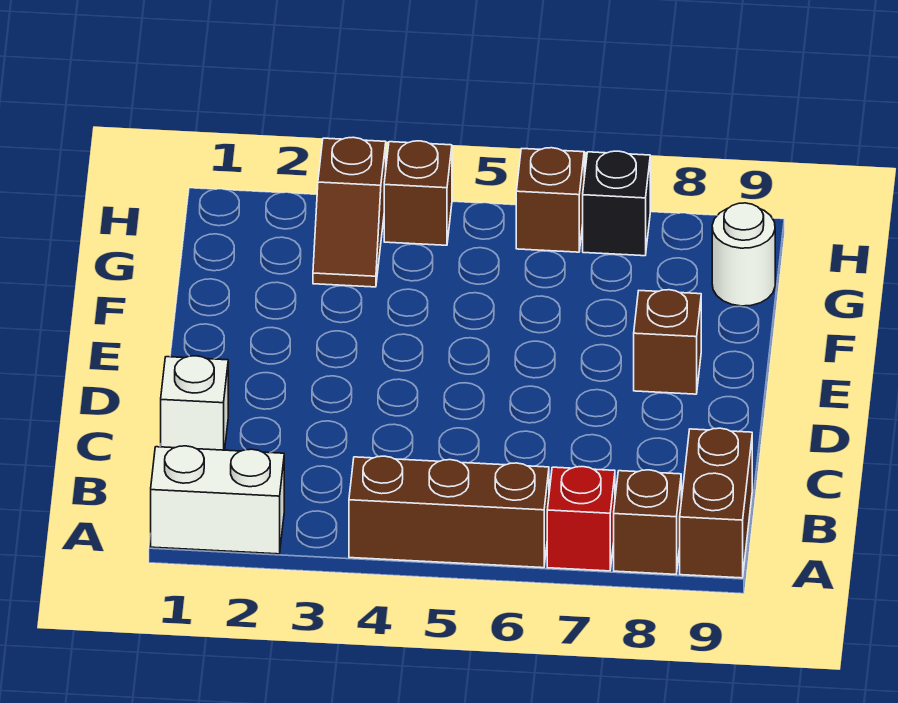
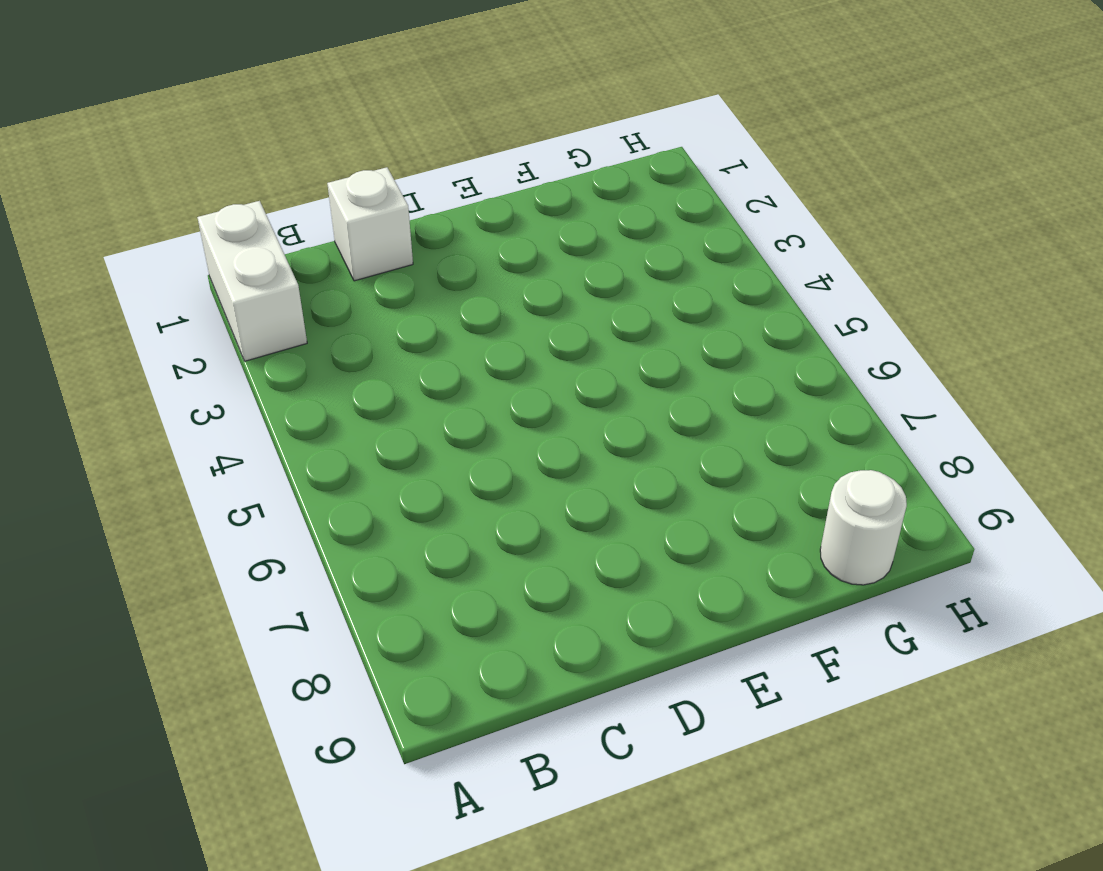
none -> brown 1x3 brick [349,456,549,568]
none -> red 1x1 brick [547,467,615,571]
none -> brown 1x1 brick [614,470,681,574]

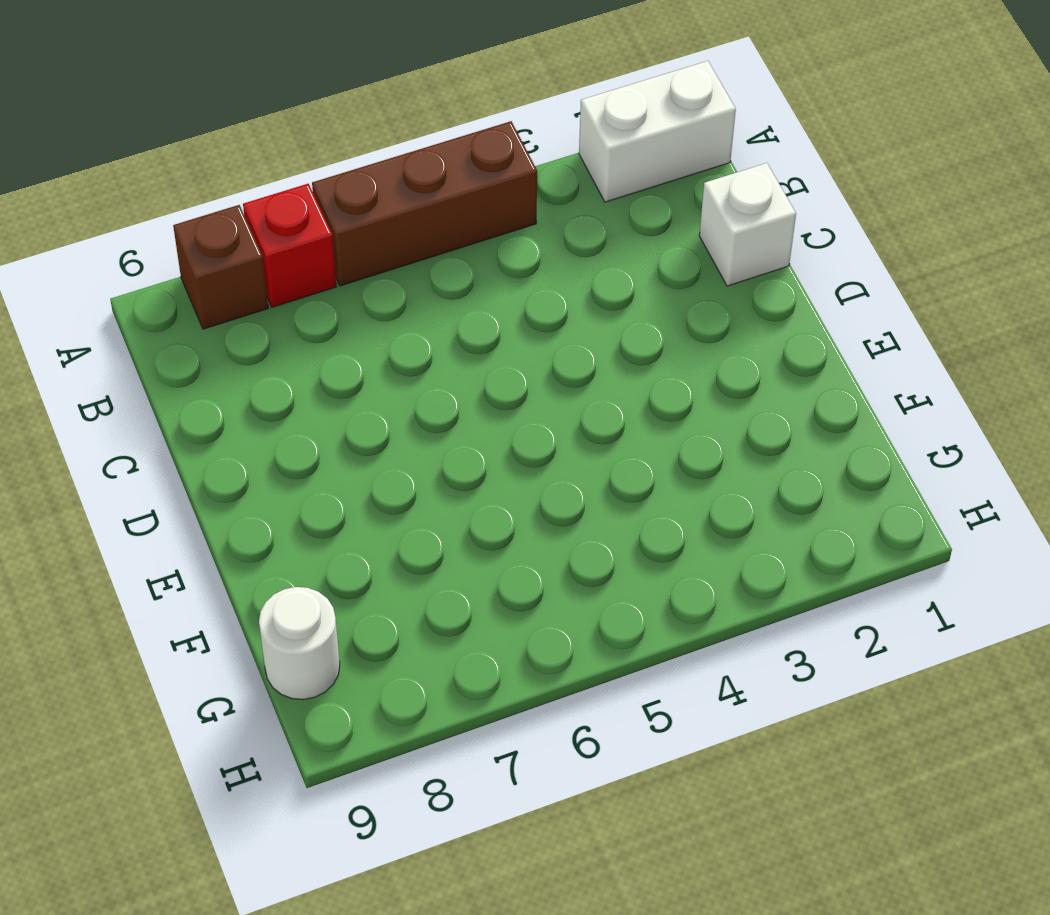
none -> brown 1x2 brick [680,428,752,578]
none -> brown 1x1 brick [634,290,701,394]
none -> brown 1x2 slope [313,137,386,287]

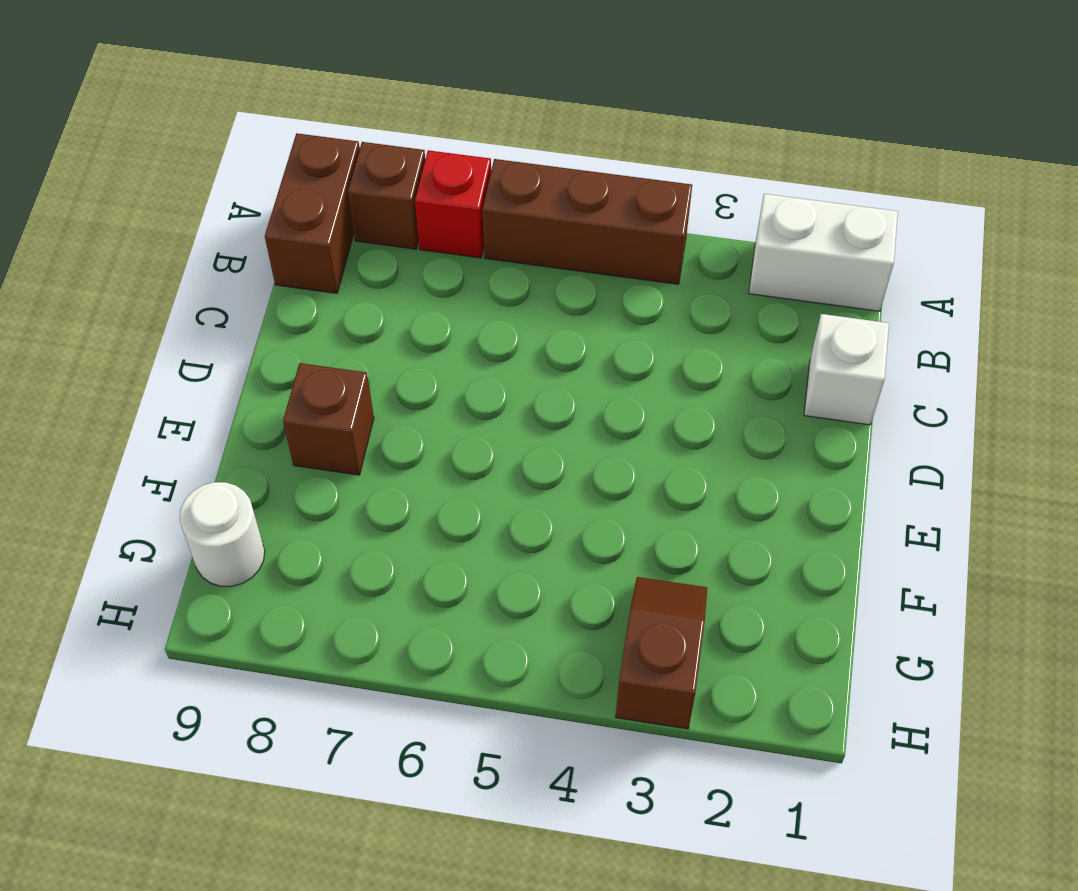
none -> brown 1x1 brick [384,141,452,245]
none -> brown 1x1 brick [516,148,584,252]
none -> black 1x1 brick [583,151,650,256]

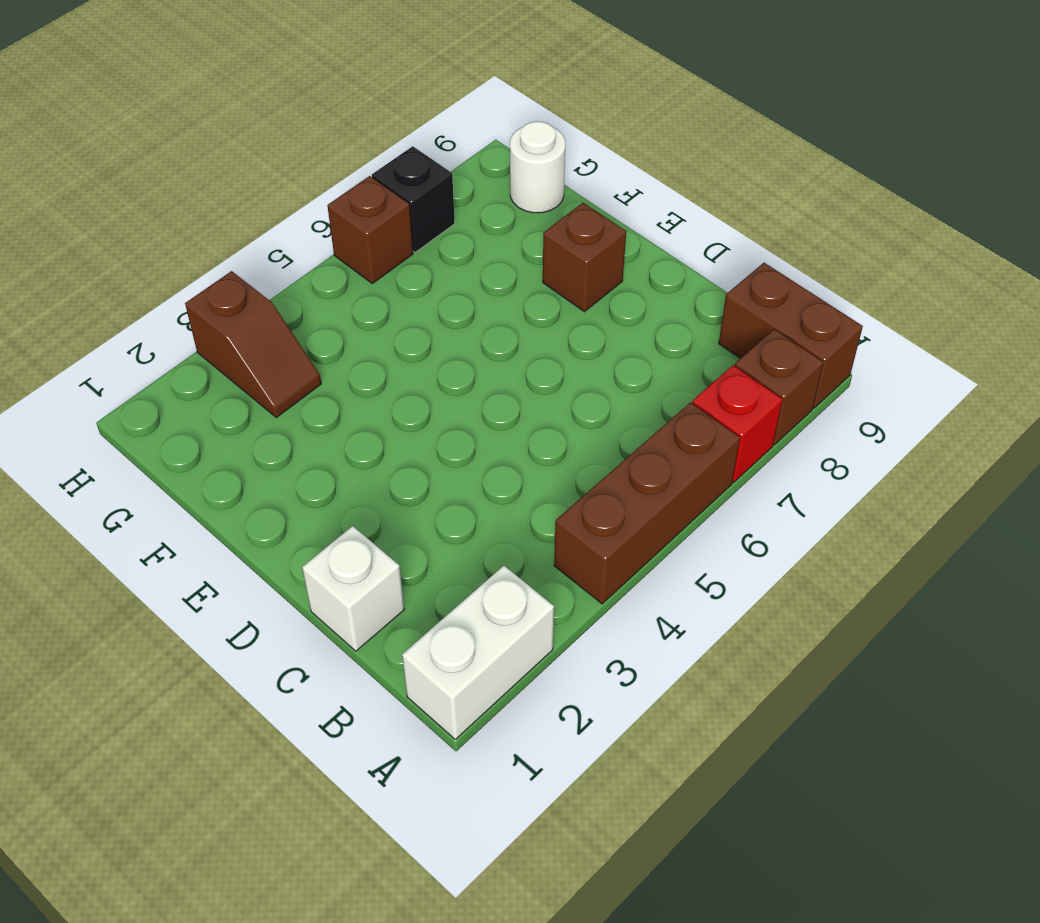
none -> brown 1x1 brick [384,141,452,245]

